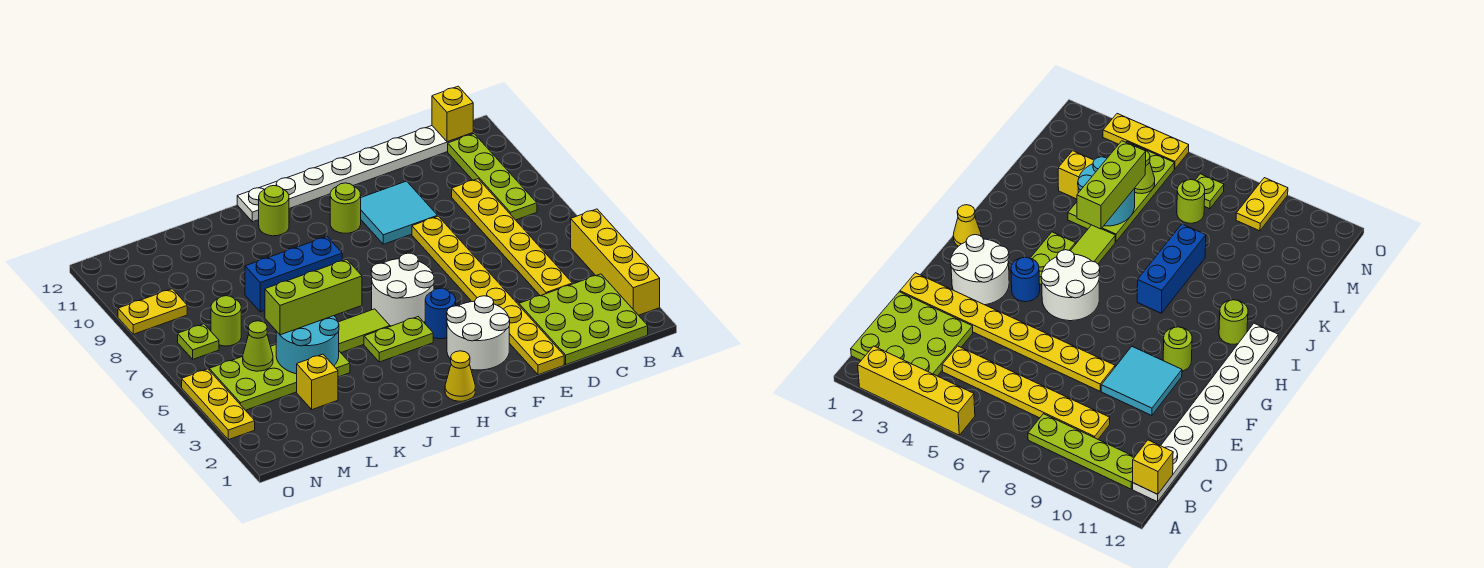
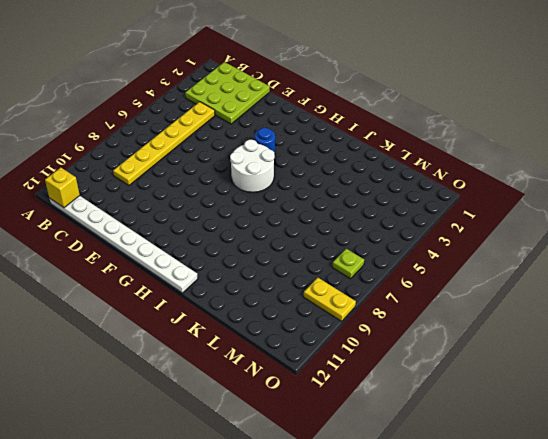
none -> yellow 1x4 brick [571,209,660,315]
none -> lime 1x4 plate [448,134,537,220]
none -> yellow 1x8 plate [412,216,564,375]

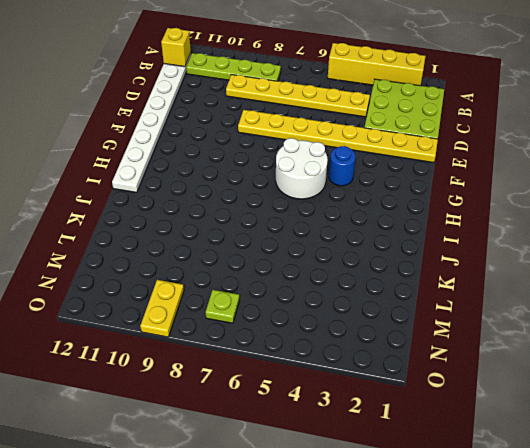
none -> cyan 2x2 tile [361,181,438,244]
none -> white 2x2 round brick [447,296,510,370]
none -> lime 1x1 round brick [330,183,361,233]

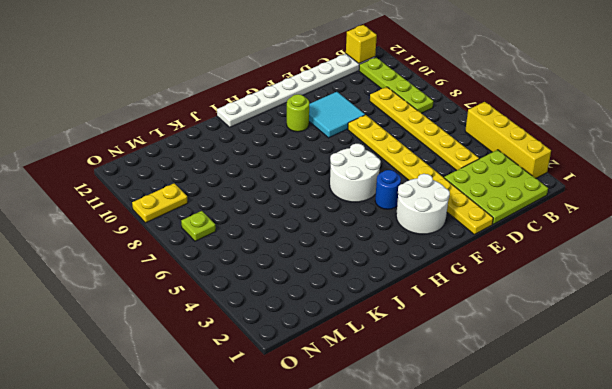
none -> yellow 1x1 cone [445,351,475,401]
none -> lime 1x2 plate [364,317,433,362]
none -> lime 1x2 tile [338,309,390,353]

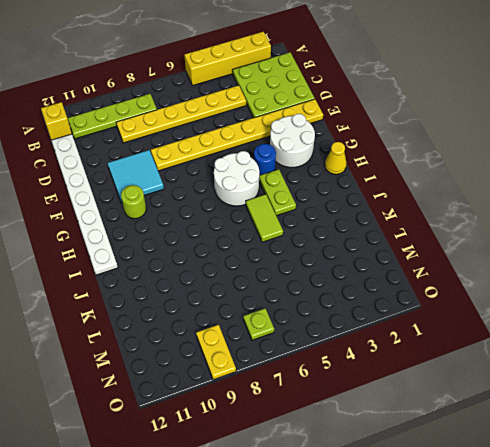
none -> blue 1x3 brick [245,237,342,312]
none -> lime 1x1 round brick [259,186,289,236]
none -> lime 2x4 plate [209,345,350,410]

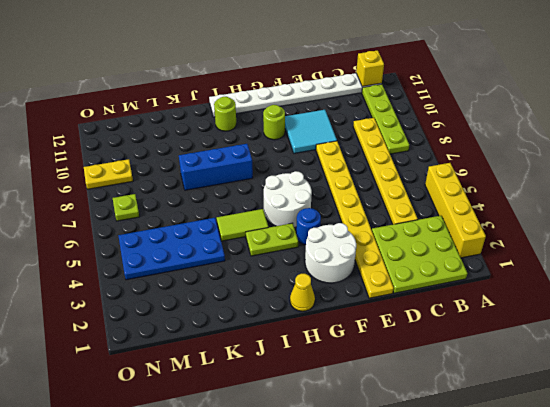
blue 2x4 plate [118,218,225,280] -> lime 2x4 plate [209,345,350,410]
none -> yellow 1x1 brick [297,354,338,410]
none -> lime 1x1 round brick [211,296,241,346]
none -> yellow 1x3 plate [182,369,255,440]

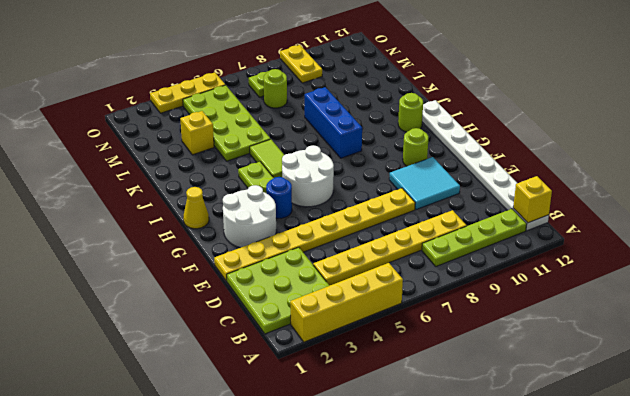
none -> cyan 2x2 round brick [276,316,339,374]
none -> lime 1x1 cone [243,321,273,371]
none -> lime 1x3 brick [265,259,362,335]

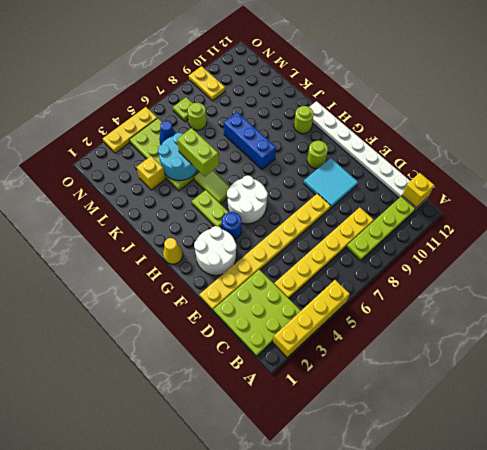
lime 1x2 brick [177,128,219,176] -> lime 1x3 brick [265,259,362,335]
blue 1x1 cone [159,121,176,144] -> lime 1x1 cone [243,321,273,371]

